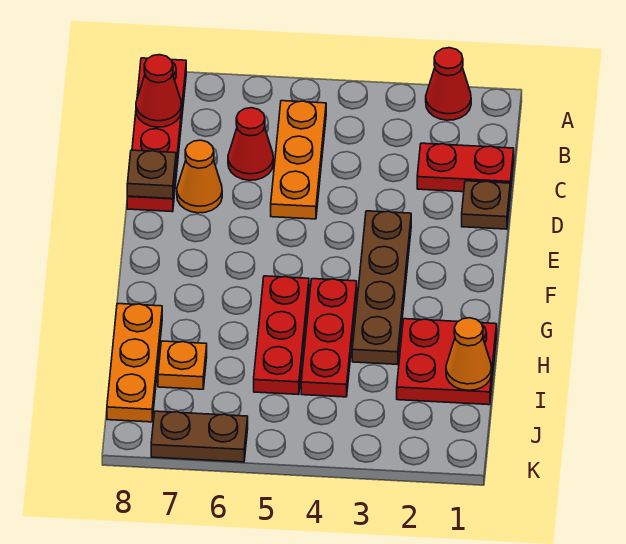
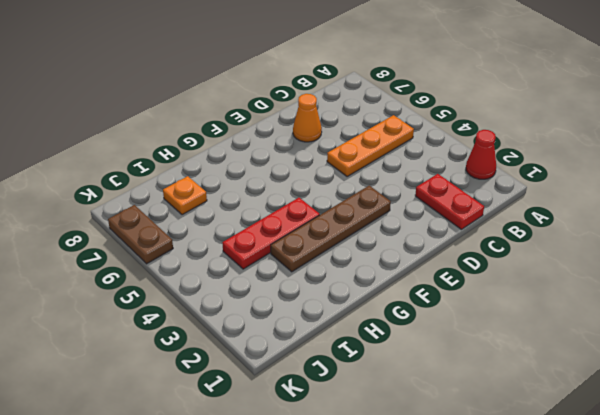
none -> red 1x4 plate [127,58,186,212]
none -> red 1x1 cone [228,108,273,180]
none -> brown 1x1 plate [462,181,510,229]

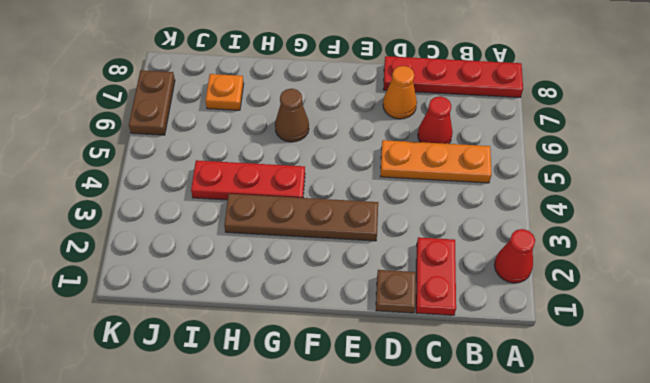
brown 1x1 cone [275,89,309,142] -> none
none -> red 1x3 plate [254,276,309,395]
none -> red 2x2 plate [397,319,497,405]
none -> orange 1x3 plate [107,304,162,422]

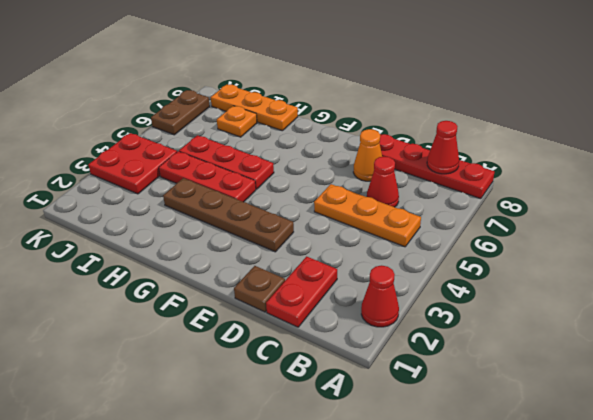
red 2x2 plate [89,133,177,194] -> red 2x2 plate moved to [397,319,497,405]
none -> brown 1x1 plate [127,150,176,199]
none -> orange 1x1 cone [446,318,492,390]

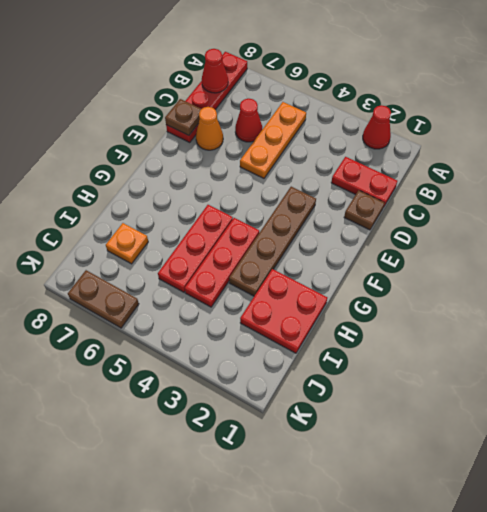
none -> orange 1x3 plate [107,304,162,422]
none -> orange 1x1 cone [446,318,492,390]

